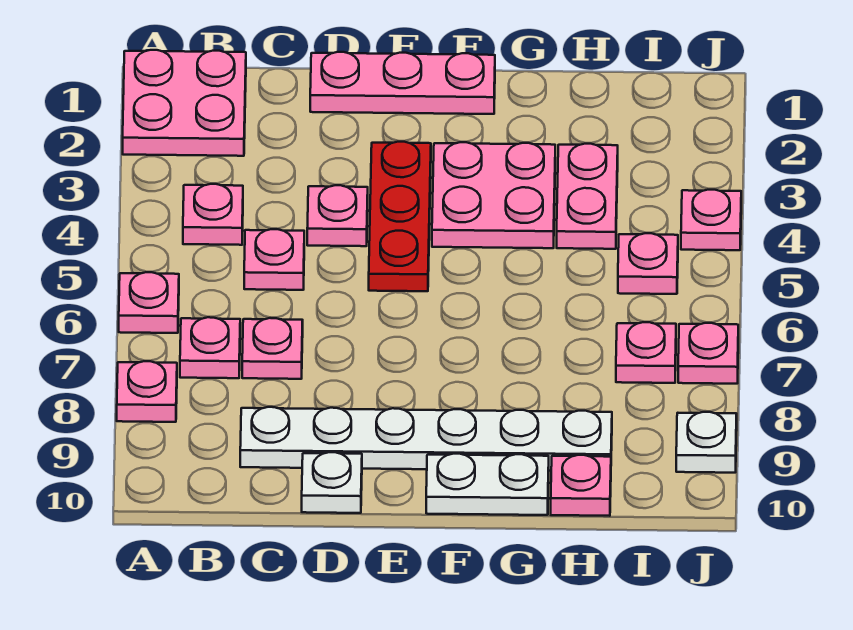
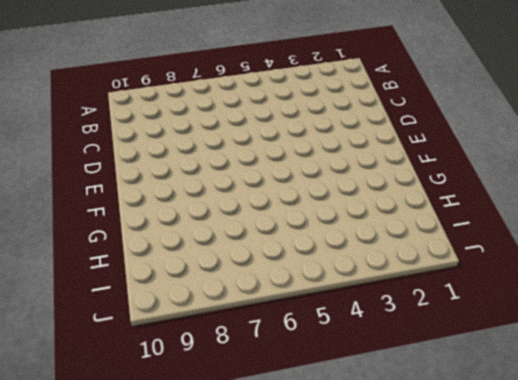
none -> pink 2x2 plate [123,50,246,156]
none -> pink 1x1 plate [119,272,179,333]
none -> pink 1x1 plate [117,361,177,422]

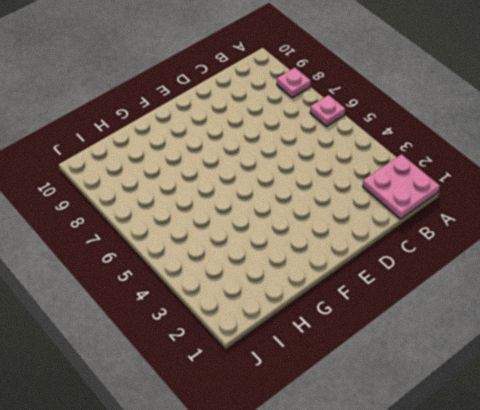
none -> pink 1x1 plate [183,184,243,245]
none -> pink 1x1 plate [180,317,240,378]
none -> pink 1x1 plate [244,229,304,290]

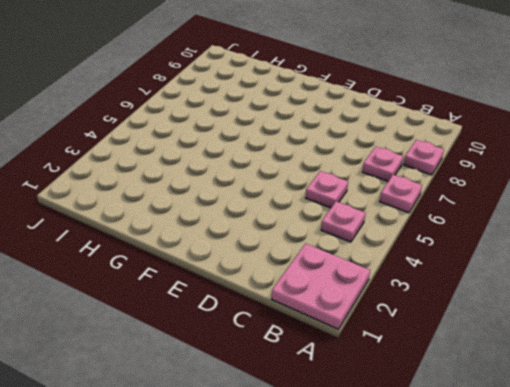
none -> pink 1x1 plate [242,318,303,379]
none -> white 1x6 plate [240,407,612,471]
none -> pink 1x3 plate [310,52,495,114]

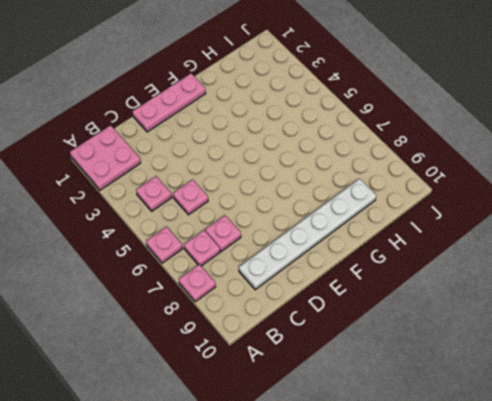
none -> pink 1x1 plate [307,185,368,246]
none -> white 1x1 plate [302,452,362,513]
none -> red 1x3 plate [369,142,431,291]

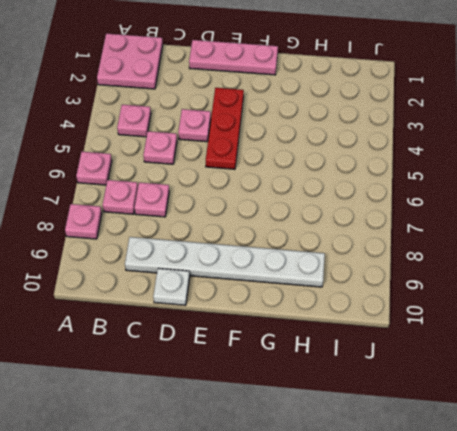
none -> pink 2x2 plate [432,142,555,248]
none -> white 1x2 plate [426,454,549,515]
none -> pink 1x2 plate [557,144,618,249]

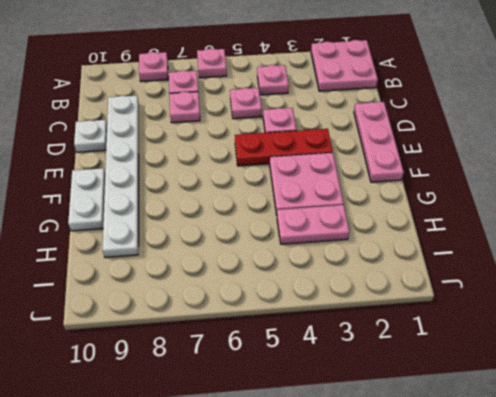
none -> pink 1x1 plate [551,455,611,516]
none -> pink 1x1 plate [618,233,678,294]
none -> pink 1x1 plate [616,322,676,383]

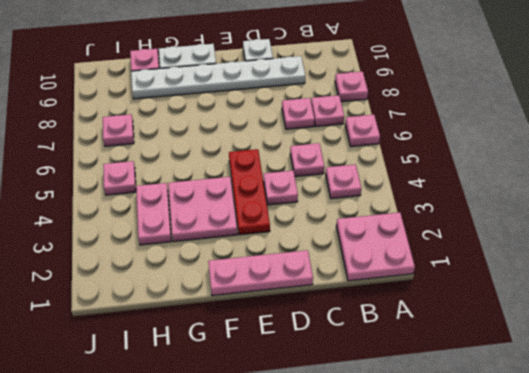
none -> pink 1x1 plate [681,190,741,250]
none -> pink 1x1 plate [678,323,738,384]
none -> white 1x1 plate [676,412,737,473]

